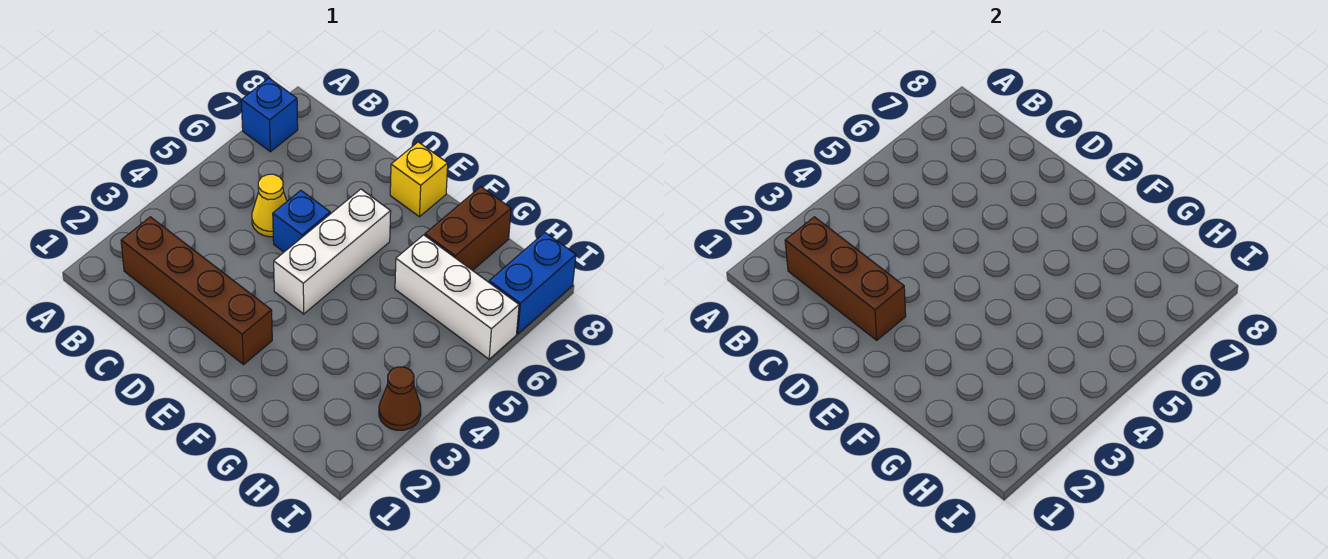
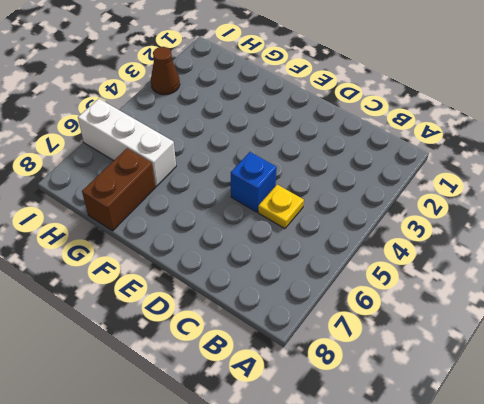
yellow 1x1 plate [258,185,304,229] -> yellow 1x1 cone [252,174,287,237]
none -> blue 1x1 brick [241,78,298,152]
none -> brown 1x4 brick [121,217,272,365]

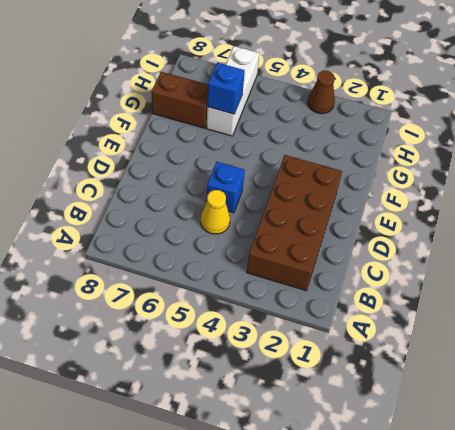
brown 2x4 brick [247,155,342,291] -> brown 1x4 brick [121,217,272,365]
blue 1x1 brick [207,63,245,114] -> blue 1x1 brick moved to [241,78,298,152]
none -> white 1x3 brick [274,189,391,314]
none -> yellow 1x1 brick [390,142,448,217]

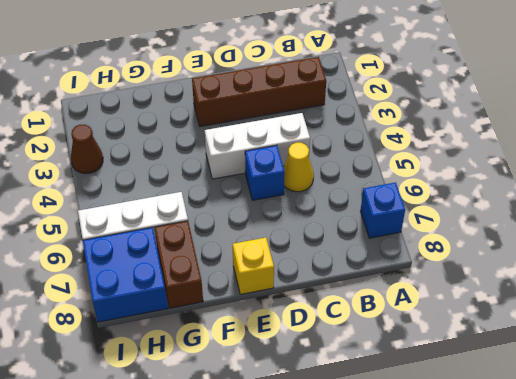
white 1x3 brick [205,113,310,179] -> white 1x3 brick turned to [274,189,391,314]
blue 2x2 brick [83,227,168,322] -> blue 1x2 brick [489,233,576,334]
none -> brown 1x3 brick [785,217,906,340]

